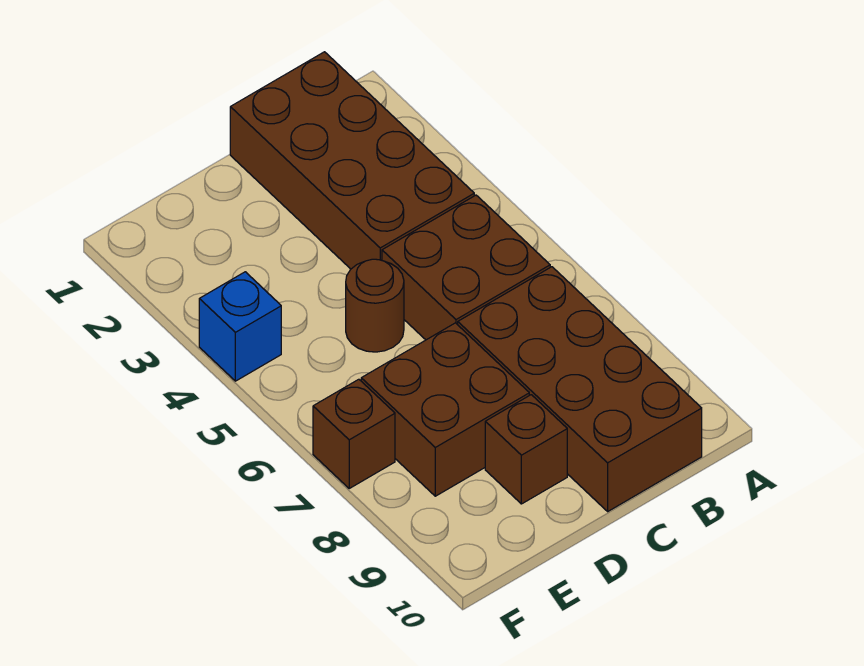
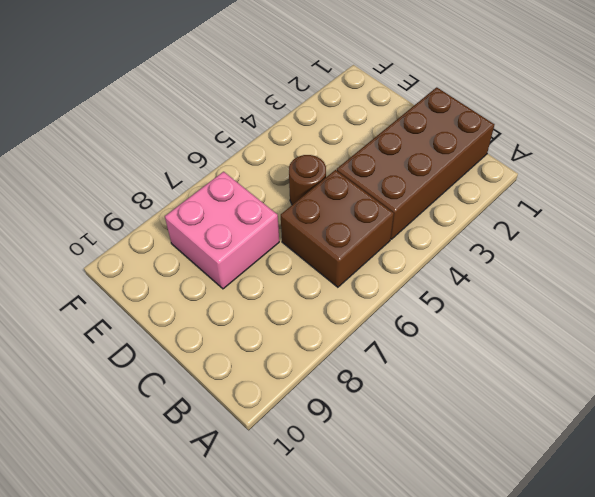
pink 2x2 brick [165,172,279,289] -> brown 2x2 brick [361,323,529,496]
none -> brown 2x4 brick [458,267,702,511]
none -> brown 1x1 brick [485,395,567,504]

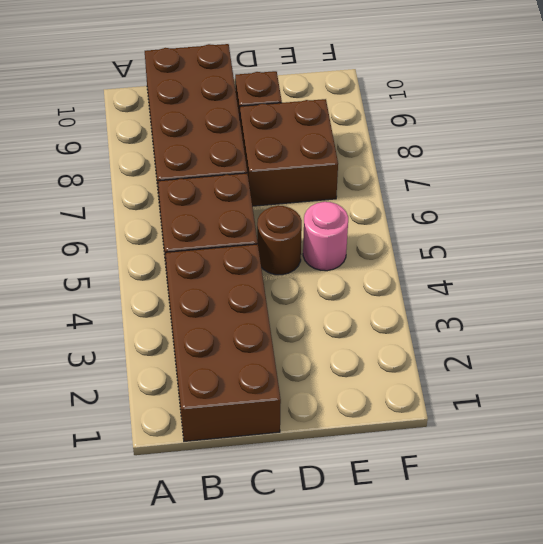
pink 1x1 round brick [303,202,348,271] -> none
none -> blue 1x1 brick [199,272,281,381]
none -> brown 1x1 brick [313,379,395,488]

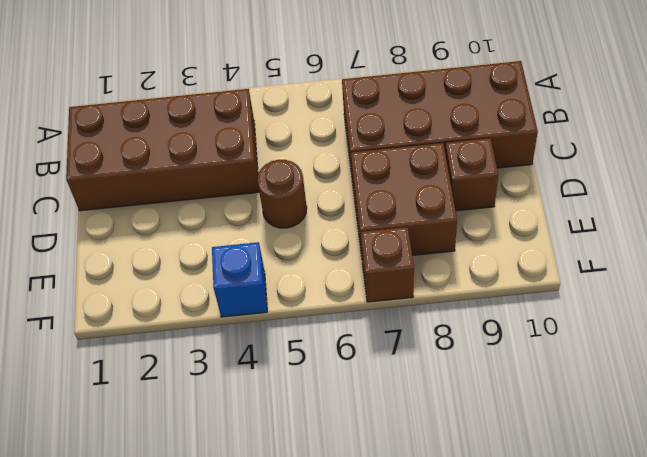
none -> brown 2x2 brick [382,195,550,340]

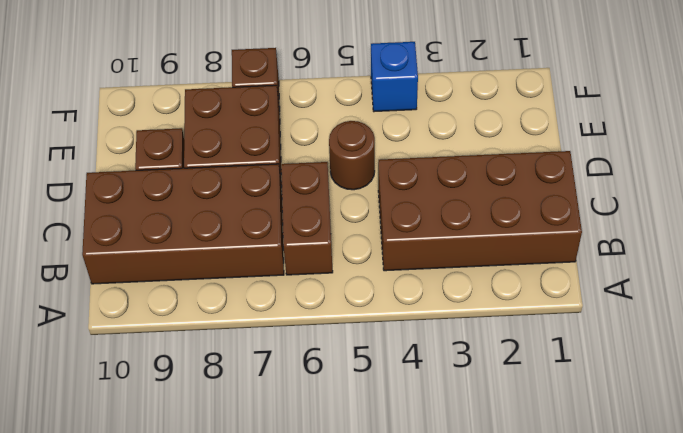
brown 1x2 brick [281,162,333,275] -> brown 2x2 brick [382,195,550,340]

